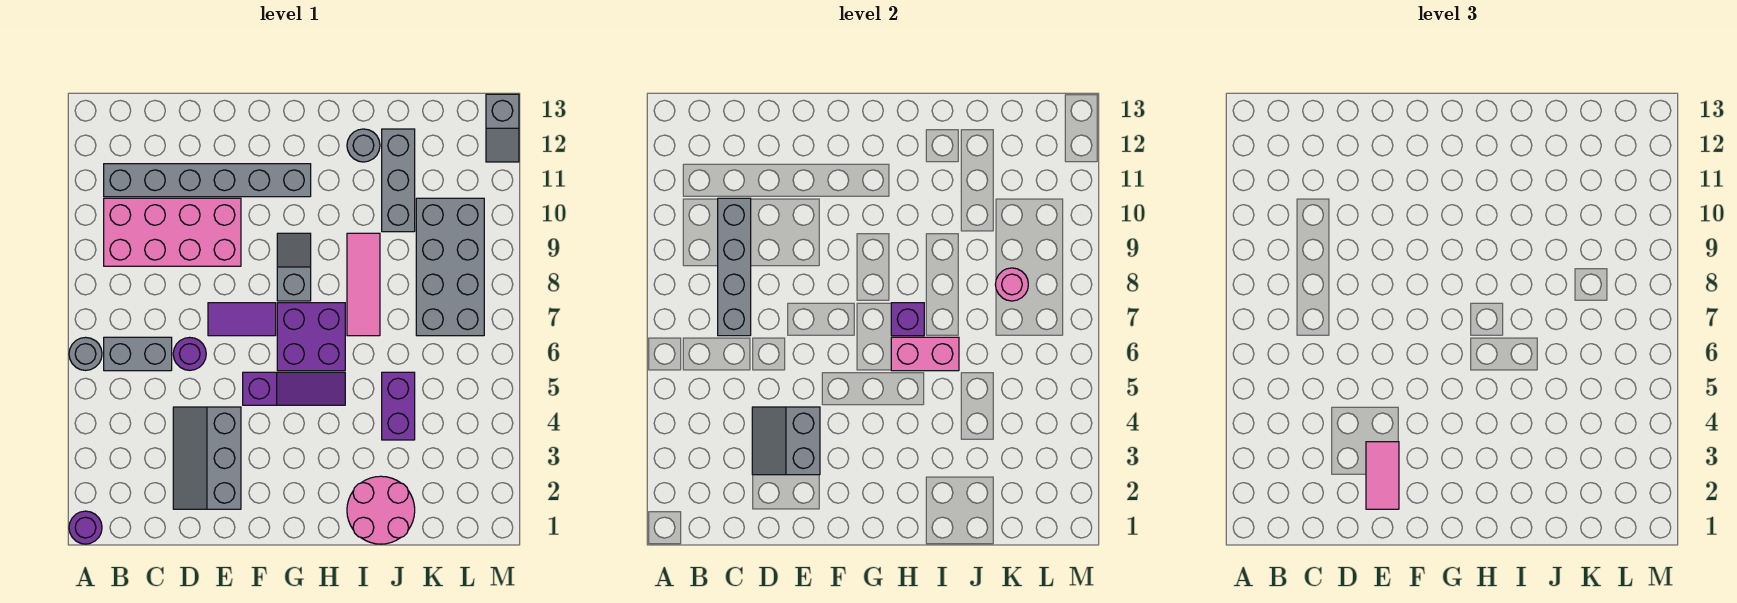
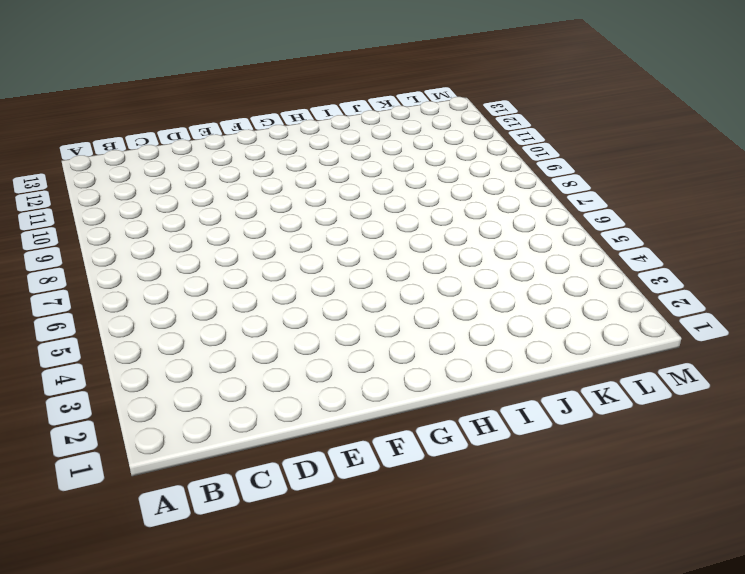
none -> purple 1x1 round brick [69,511,102,544]
none -> grey 1x1 round brick [69,337,102,370]
none -> grey 1x2 brick [104,337,172,371]

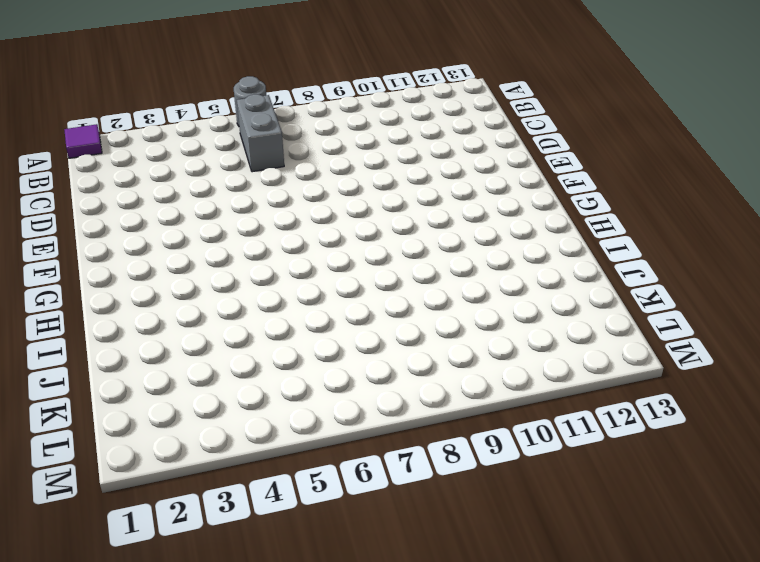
purple 1x1 tile [64,124,102,158] -> purple 1x1 round brick [69,511,102,544]
none -> pink 2x4 brick [104,198,241,266]
none -> grey 1x6 brick [104,164,311,197]
none -> grey 2x3 slope [173,407,241,509]

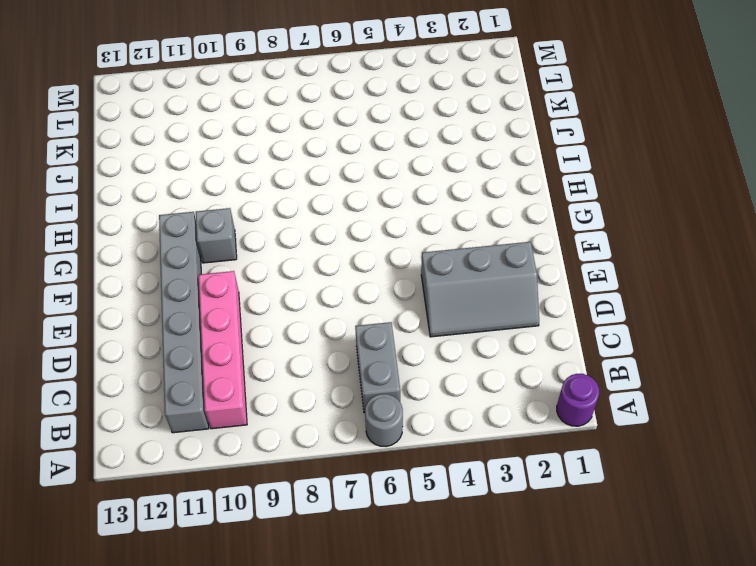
pink 1x4 brick [199,271,247,429] -> pink 2x4 brick [104,198,241,266]
grey 1x1 brick [196,208,237,263] -> none
none -> purple 1x1 round brick [173,337,206,370]
none -> purple 1x2 tile [208,303,276,336]
none -> purple 1x3 slope [243,372,345,405]

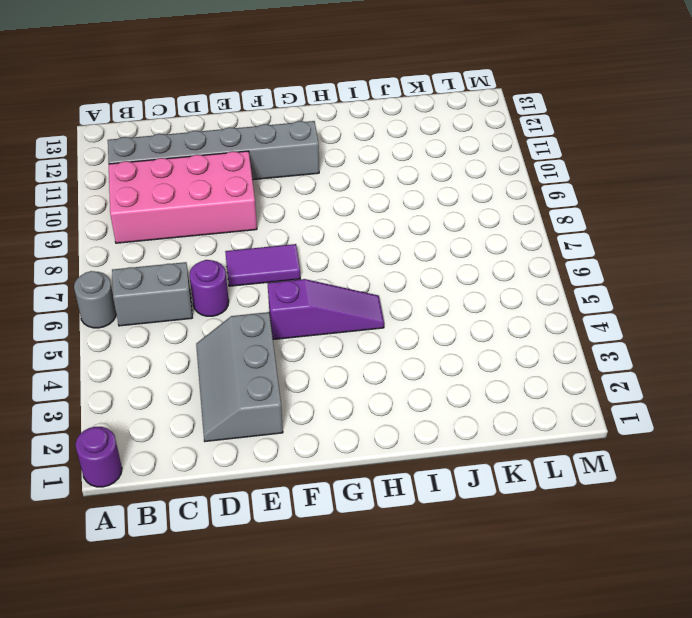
none -> purple 2x2 brick [277,303,345,371]
none -> grey 1x2 slope [277,233,311,301]
none -> pink 2x2 round brick [347,476,415,544]

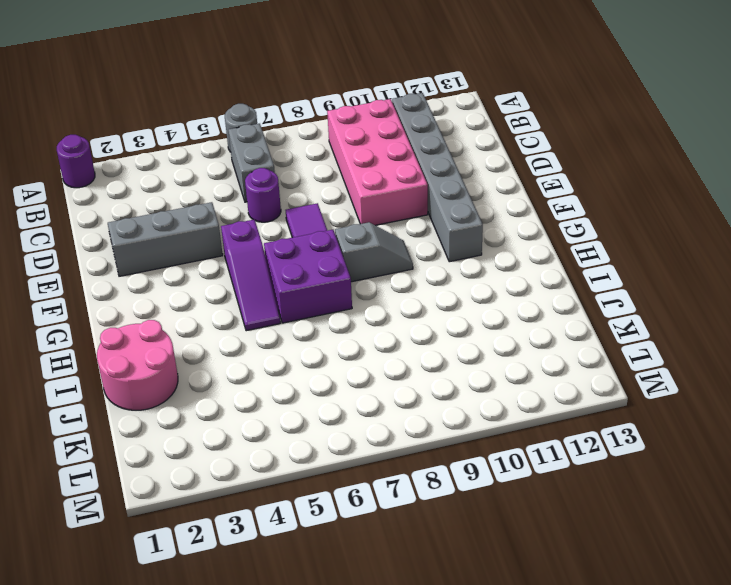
none -> pink 1x3 tile [347,233,380,336]
none -> grey 1x1 round brick [347,129,380,162]
none -> purple 1x2 brick [382,372,415,440]

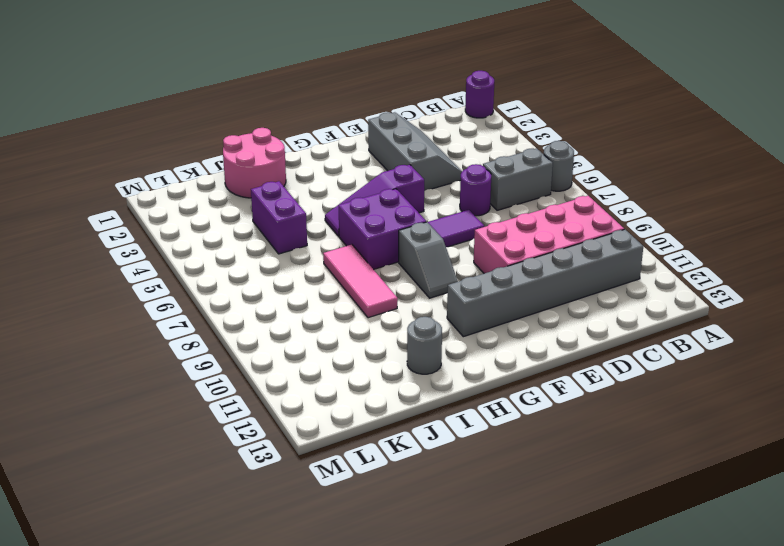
none -> grey 1x3 brick [382,129,415,232]
none -> grey 2x4 brick [416,198,484,336]
none -> grey 1x2 slope [486,94,519,162]

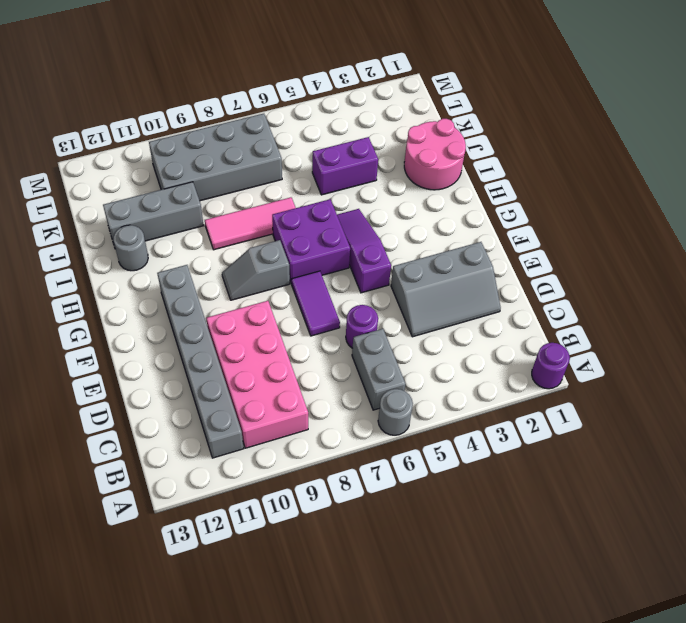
none -> grey 1x2 slope [486,94,519,162]
none -> grey 1x4 brick [718,198,751,336]
none -> grey 2x2 slope [752,407,820,475]

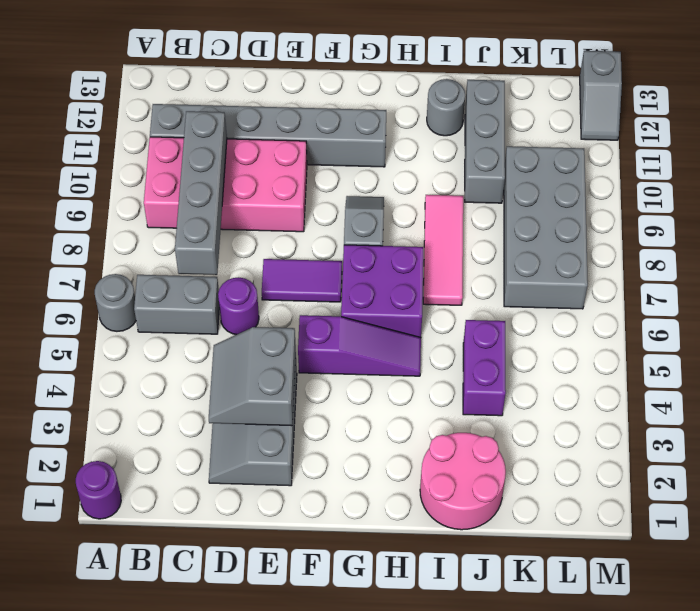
none -> pink 1x2 brick [891,337,959,371]
none -> purple 1x1 brick [891,303,924,336]
none -> pink 1x1 round brick [995,268,1028,301]

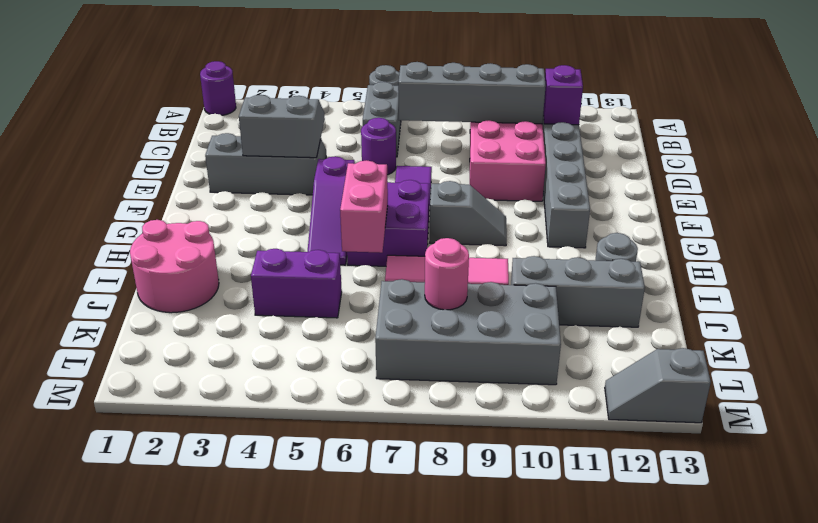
purple 1x1 brick [543,65,583,125] -> purple 1x1 brick moved to [891,303,924,336]
none -> pink 1x2 tile [1366,442,1399,509]

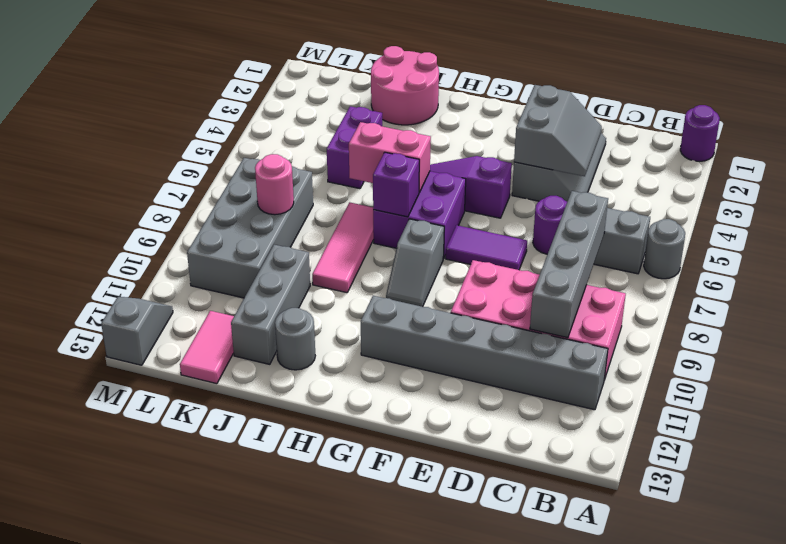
pink 1x2 tile [180,311,234,384] -> pink 1x2 tile moved to [1366,442,1399,509]

